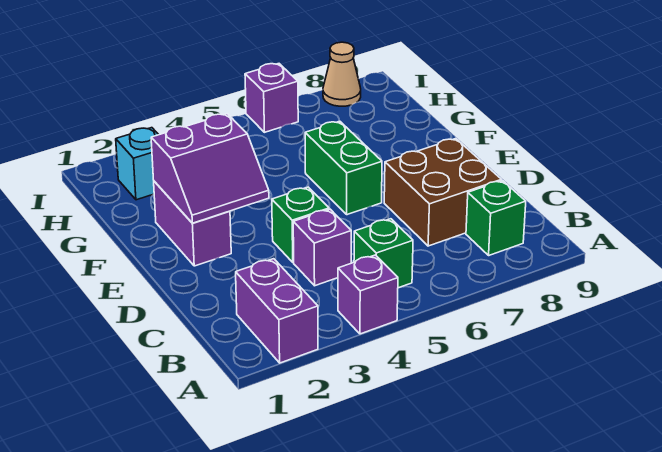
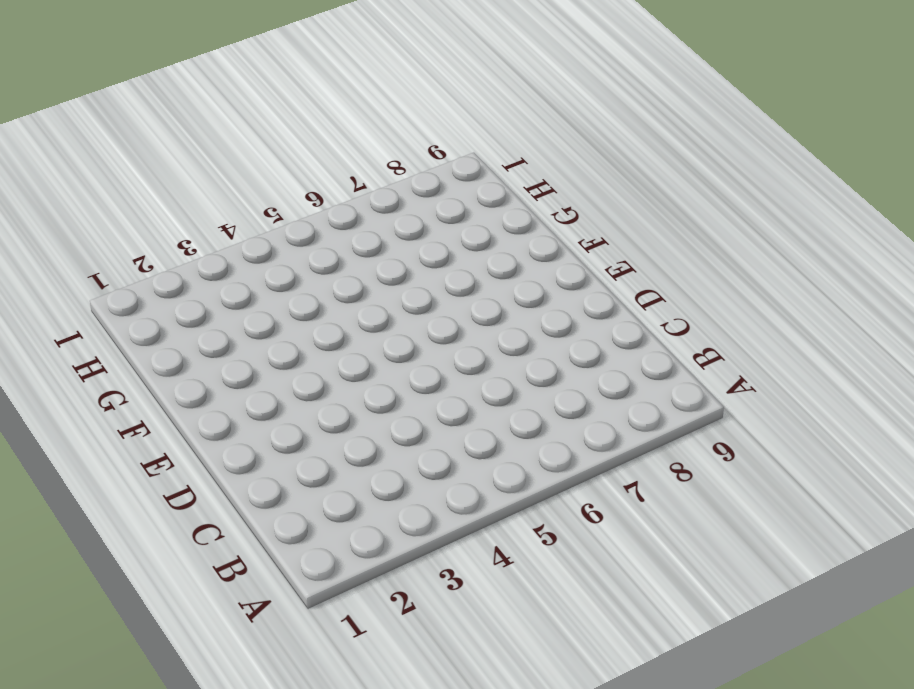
none -> purple 1x2 brick [236,259,318,363]
none -> purple 1x1 brick [338,255,398,334]
none -> green 1x1 brick [354,219,413,288]

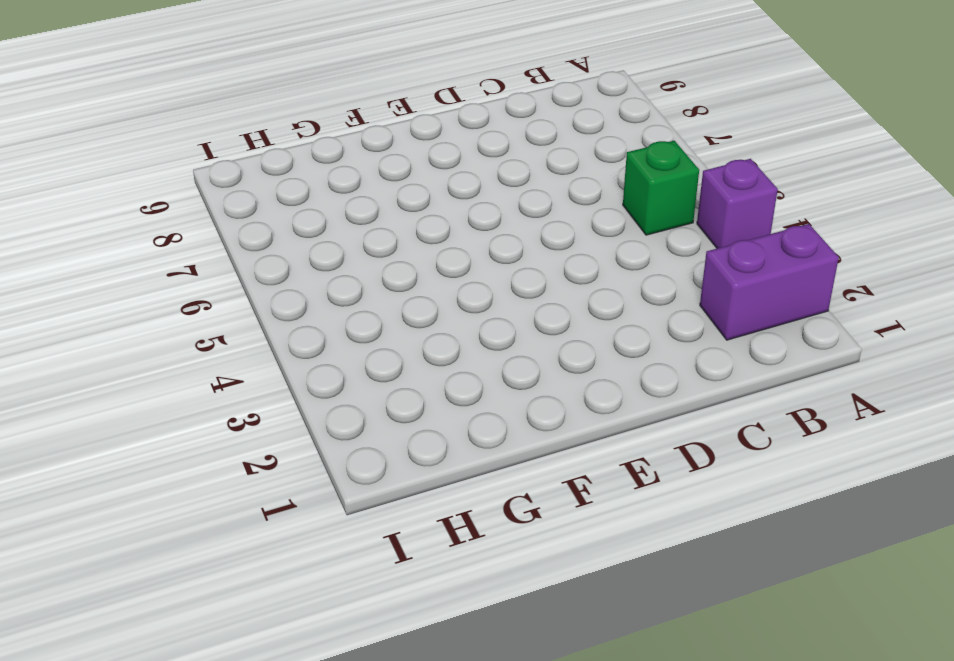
none -> green 1x1 brick [466,181,526,255]
none -> purple 1x1 brick [293,209,351,286]
none -> brown 2x2 brick [384,139,502,246]

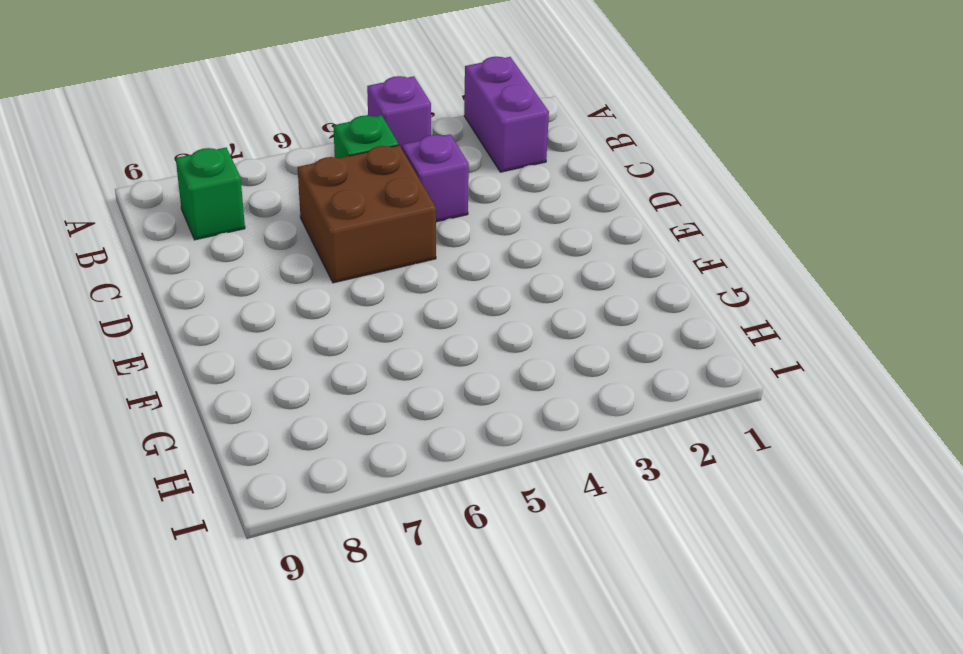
brown 2x2 brick [298,145,436,283] -> brown 2x2 brick moved to [384,139,502,246]
none -> green 1x1 brick [272,187,329,262]
none -> purple 1x2 brick [154,181,231,266]
none -> green 1x2 brick [305,121,382,215]

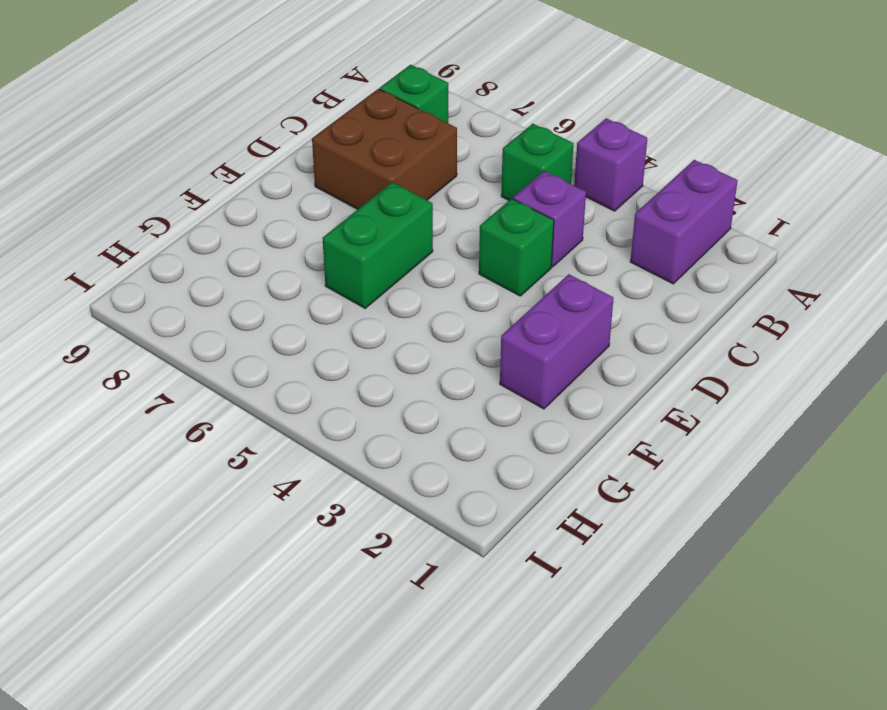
none -> cyan 1x1 brick [116,128,159,200]
none -> purple 1x1 brick [245,64,298,132]
none -> tan 1x1 cone [323,42,361,106]

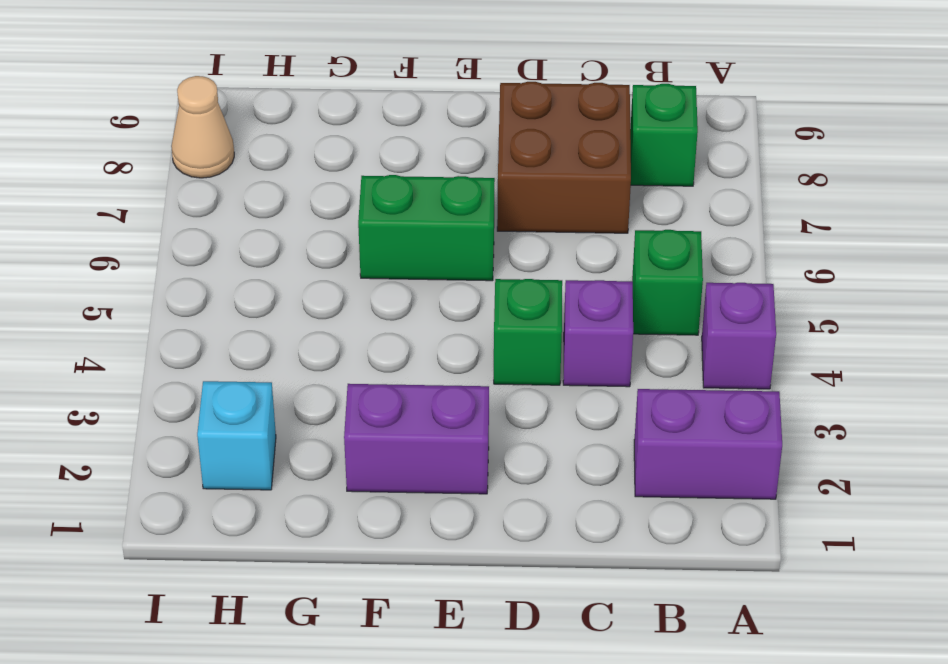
none -> purple 1x1 brick [245,64,298,132]
none -> purple 2x2 slope [151,114,269,223]

